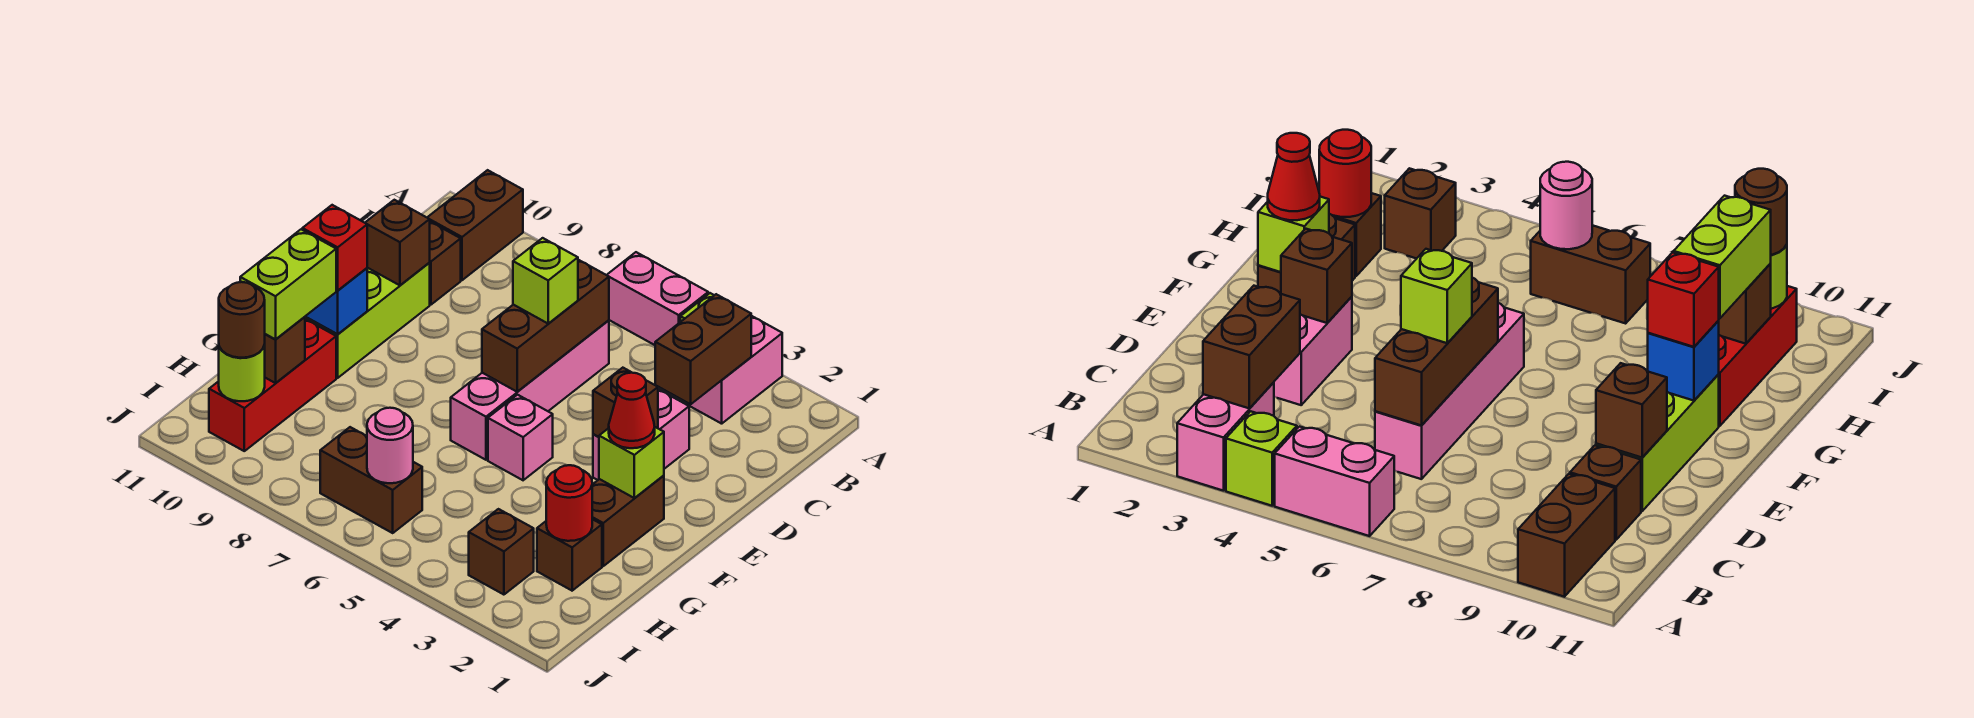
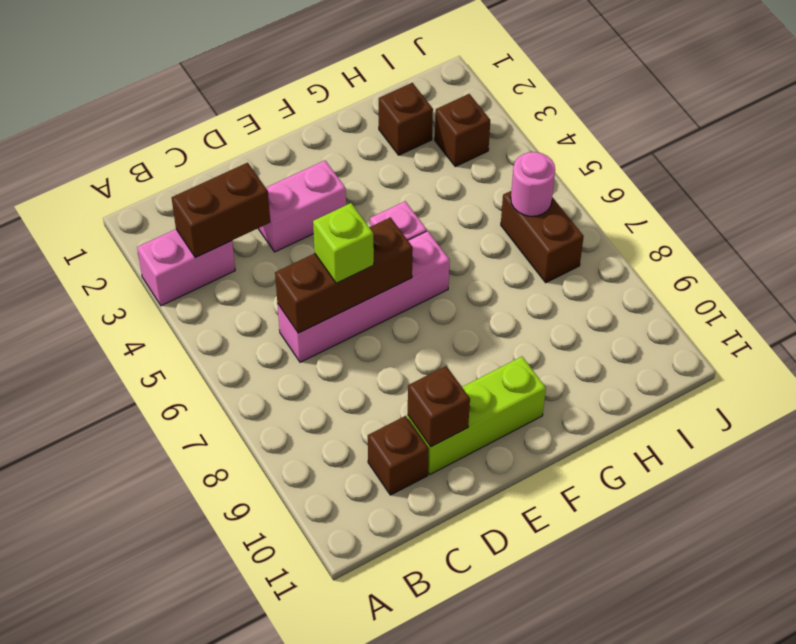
none -> lime 1x1 brick [1226,411,1297,506]
none -> pink 1x2 brick [607,252,708,345]
none -> brown 1x2 brick [427,170,523,280]

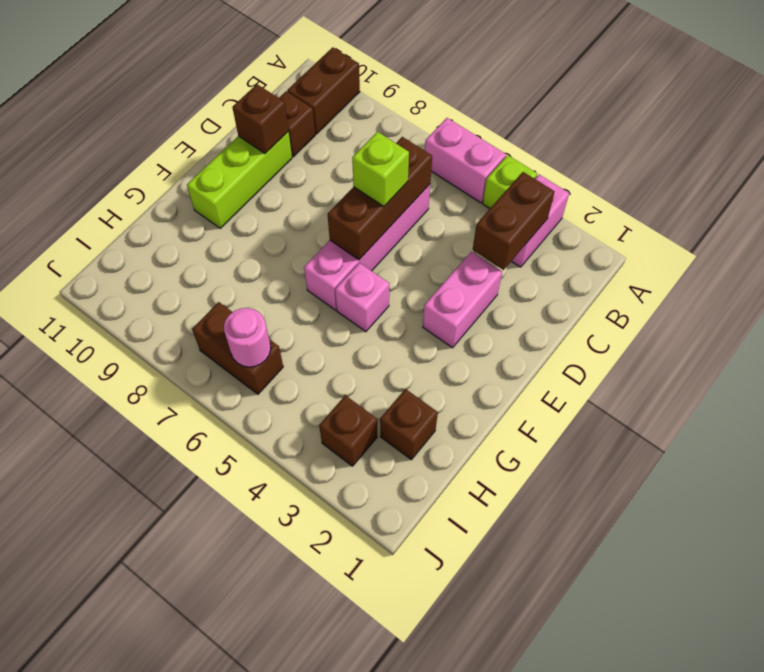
none -> brown 1x2 brick [592,476,664,566]
none -> red 1x3 brick [209,319,336,451]
none -> brown 1x1 brick [593,368,658,437]

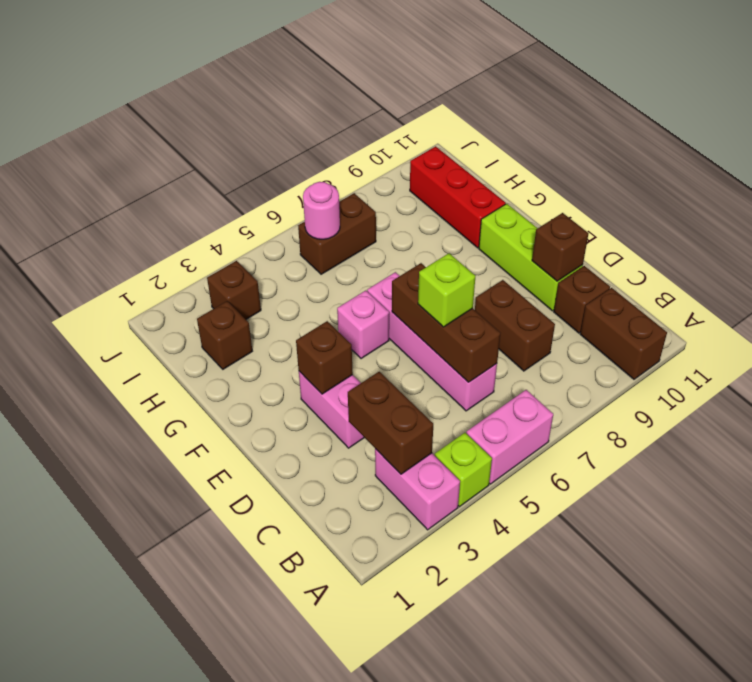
brown 1x2 brick [475,280,555,371] -> brown 1x2 brick moved to [592,476,664,566]
none -> lime 1x1 brick [599,427,664,498]
none -> blue 1x1 brick [305,268,367,334]
none -> red 1x1 round brick [546,465,592,541]

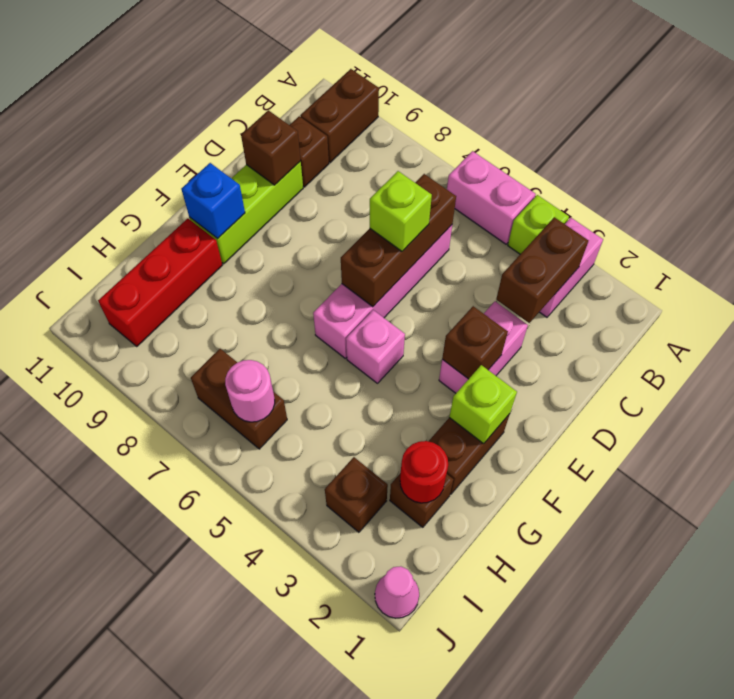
pink 1x1 cone [375,566,419,618] -> none
none -> brown 1x1 brick [264,317,305,383]
none -> lime 1x1 round brick [219,345,265,401]
none -> red 1x1 cone [609,372,655,448]

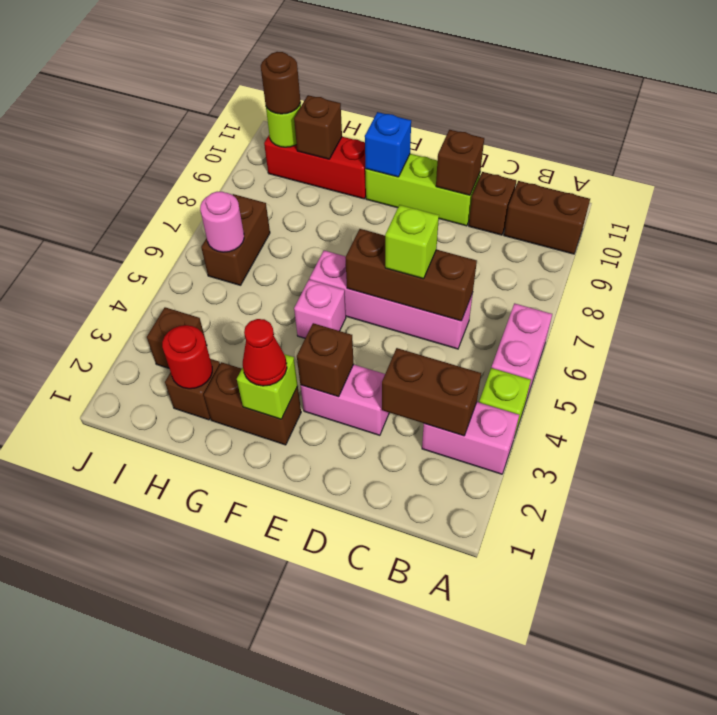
none -> red 1x1 brick [302,205,367,290]
none -> lime 1x2 brick [240,229,336,340]

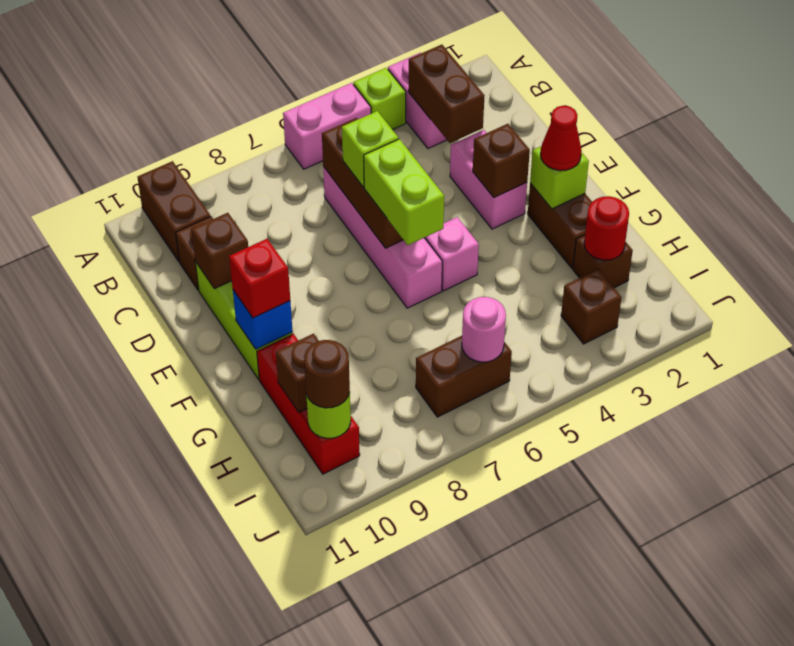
lime 1x2 brick [364,139,444,245] -> lime 1x2 brick moved to [240,229,336,340]

